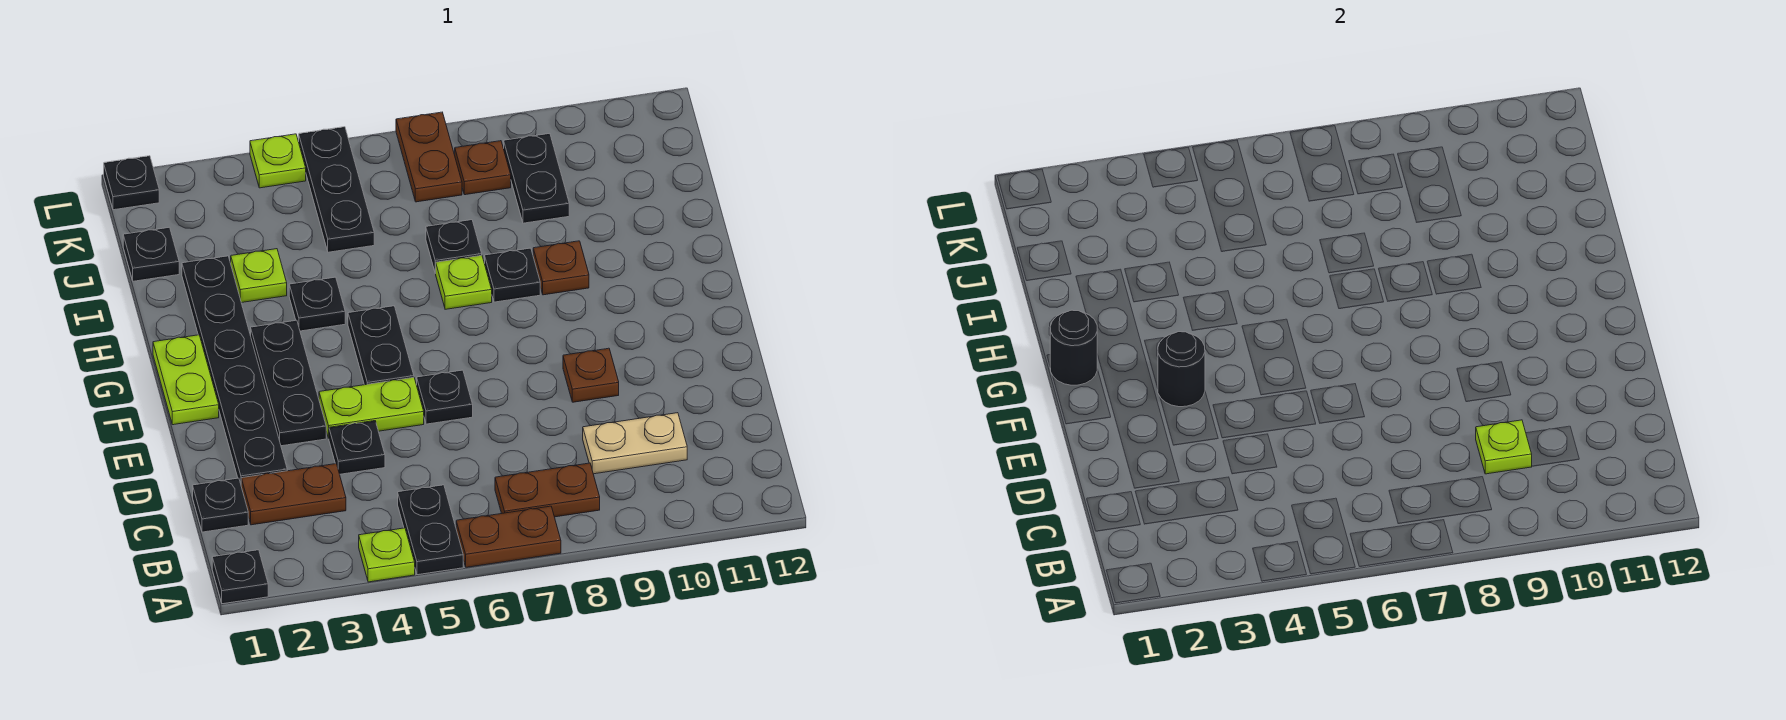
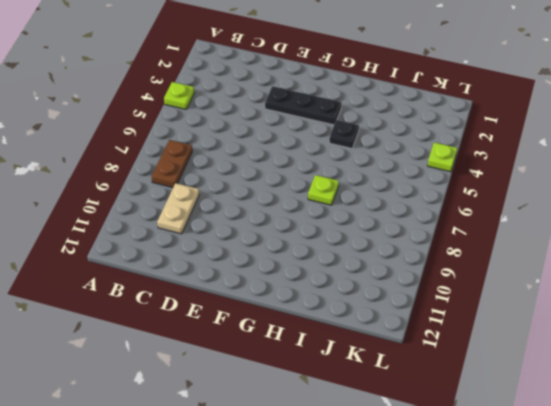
none -> black 1x1 plate [212,550,268,604]
none -> black 1x2 plate [398,485,463,575]
none -> brown 1x2 plate [456,506,561,567]
none -> black 1x1 plate [193,478,248,532]

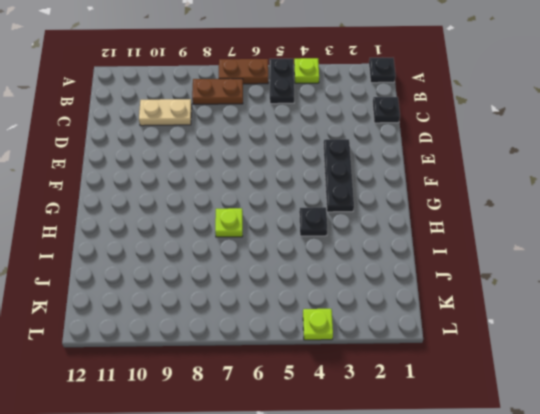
none -> brown 1x2 plate [241,464,346,525]
none -> black 1x6 plate [182,256,287,483]
none -> black 1x1 plate [329,421,385,474]
none -> lime 1x2 plate [319,378,424,438]

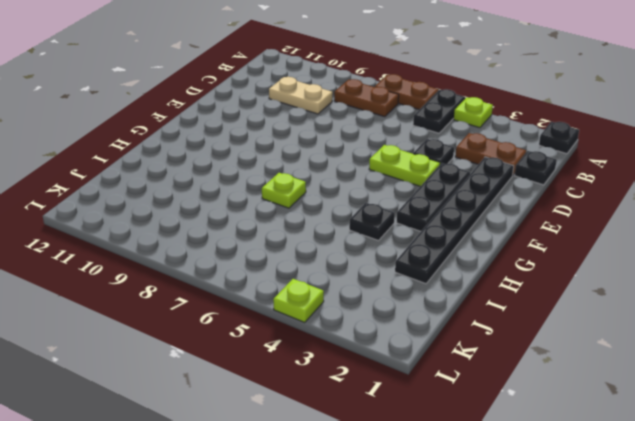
none -> black 1x1 plate [417,370,473,424]
none -> brown 1x1 plate [563,348,619,402]
none -> lime 1x2 plate [153,335,219,425]
none -> black 1x2 plate [348,306,414,385]

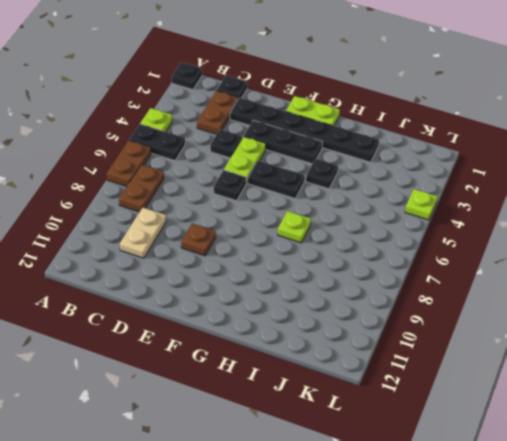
none -> black 1x1 plate [485,248,540,302]
none -> brown 1x1 plate [533,241,589,295]
none -> lime 1x1 plate [231,249,287,303]
none -> black 1x1 plate [426,220,482,273]

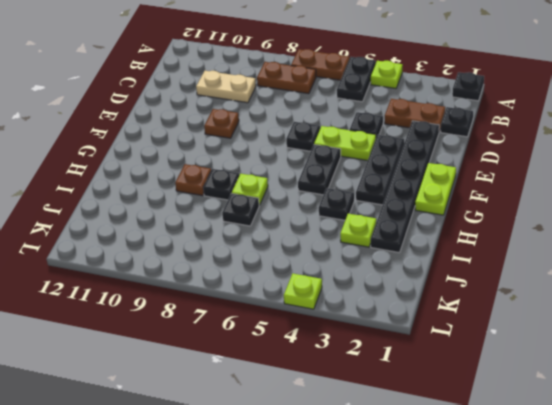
none -> black 1x1 plate [123,227,179,281]
none -> black 1x3 plate [299,127,374,252]
none -> black 1x2 plate [504,133,569,223]
none -> brown 1x2 plate [396,112,462,202]

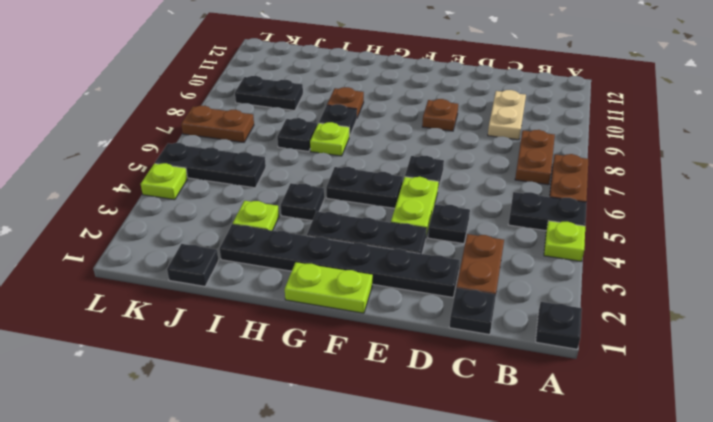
none -> brown 1x1 plate [455,141,511,195]
none -> black 1x1 plate [104,156,159,210]
none -> lime 1x1 plate [1476,420,1532,474]
none -> black 1x1 round brick [1158,332,1205,407]

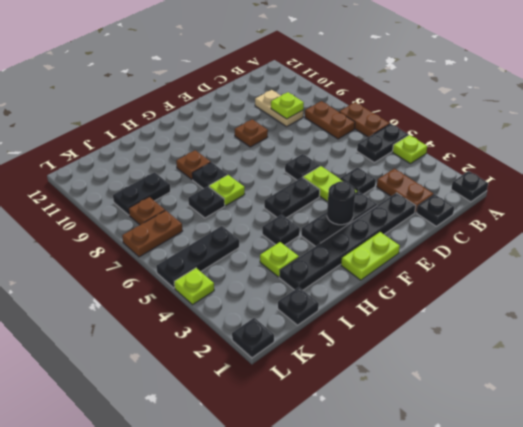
none -> black 1x1 round brick [1050,310,1097,385]

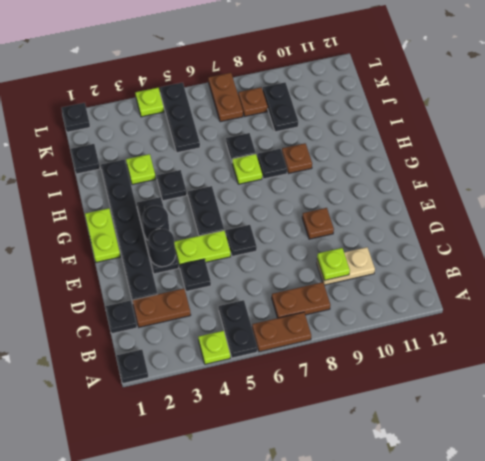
black 1x1 round brick [148,229,176,267] -> black 1x1 round brick moved to [1050,310,1097,385]

